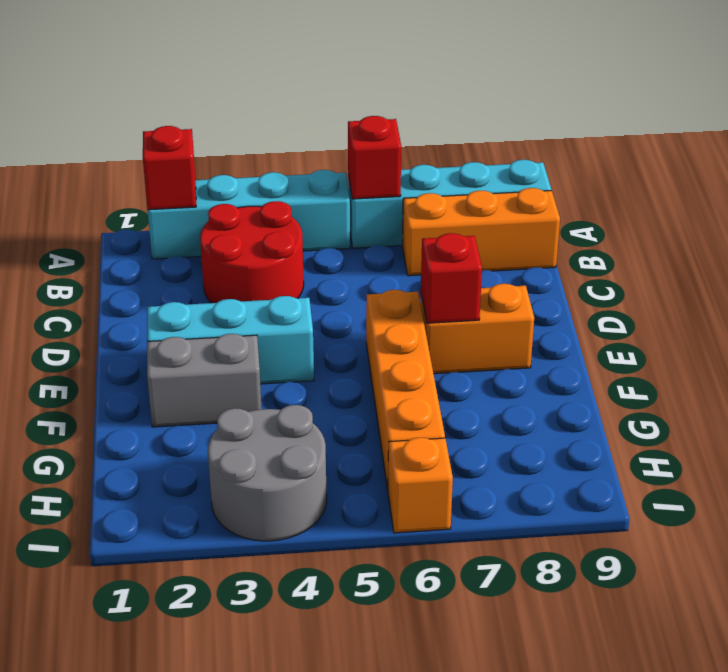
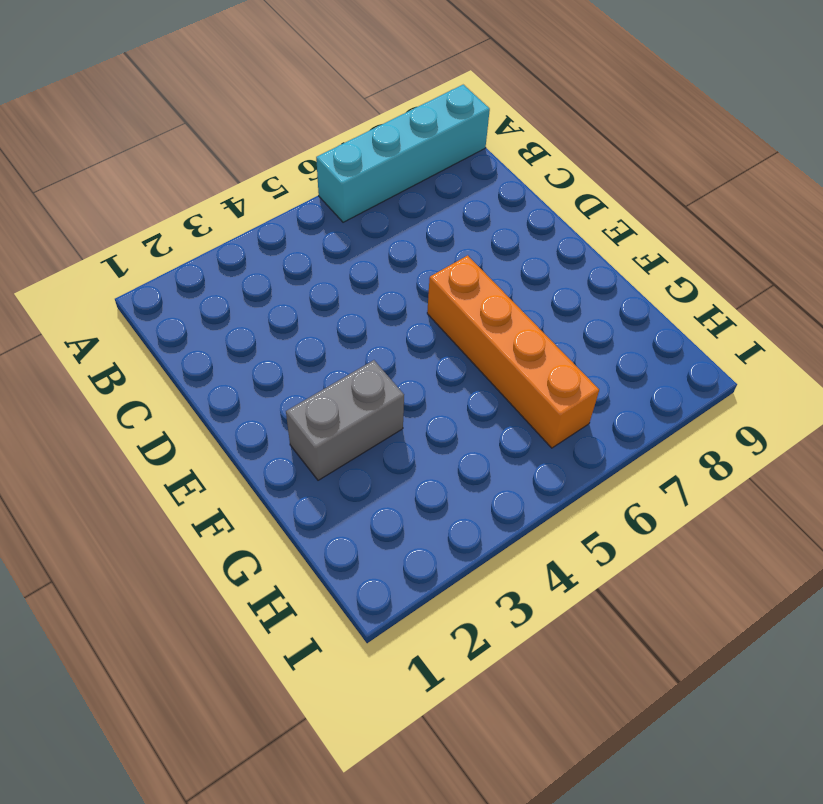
none -> cyan 1x4 brick [148,170,350,259]
none -> red 2x2 round brick [200,201,304,303]
none -> orange 1x3 brick [402,188,560,276]

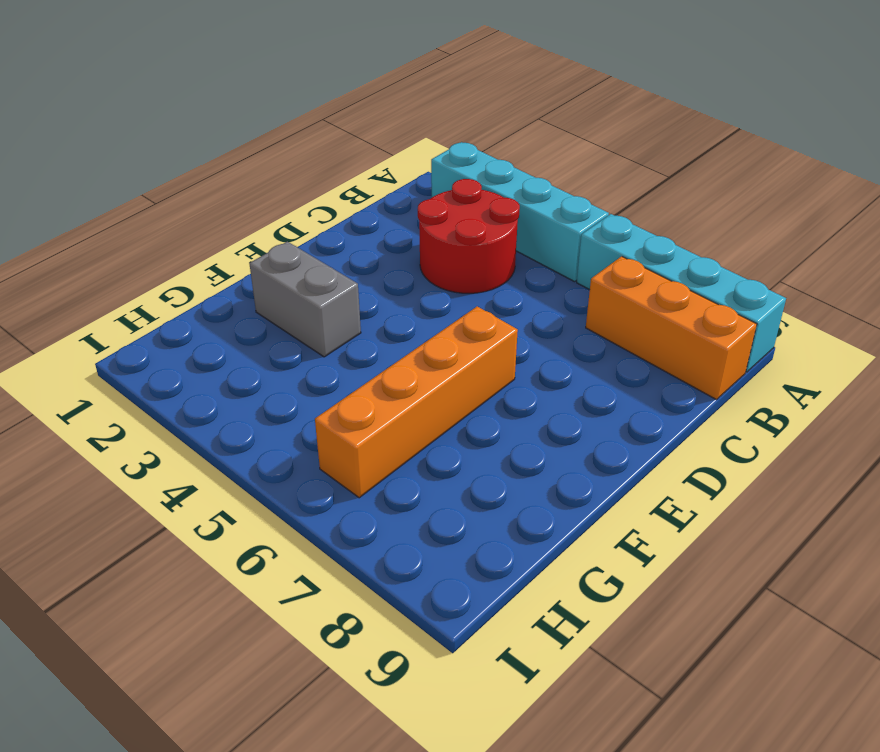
none -> cyan 1x3 brick [147,296,314,384]
none -> orange 1x2 brick [420,284,534,374]
none -> grey 2x2 round brick [208,405,327,541]

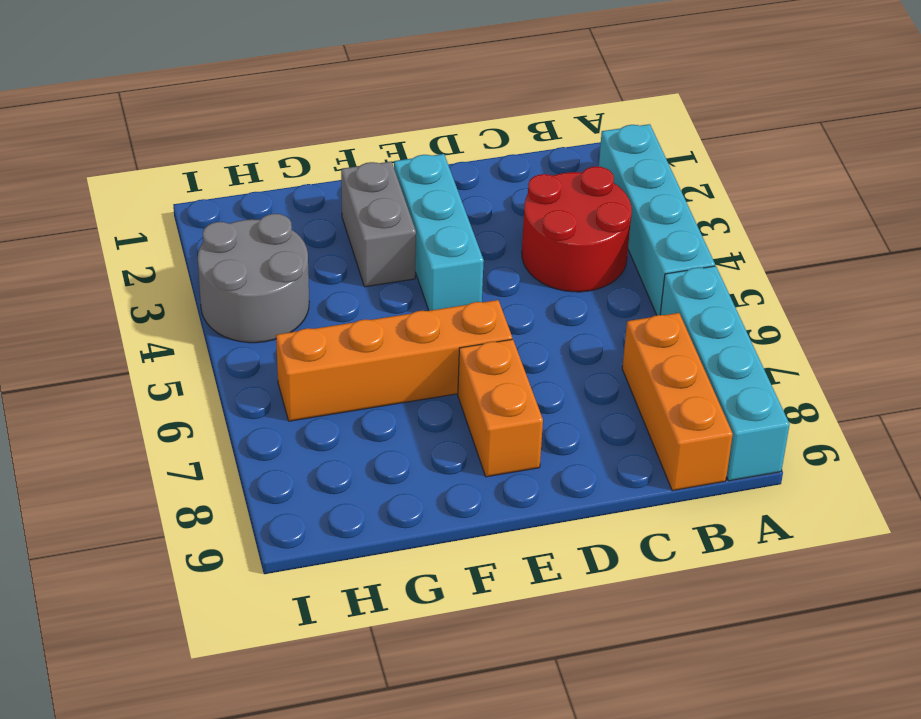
none -> orange 1x1 brick [388,438,453,533]
none -> red 1x1 brick [143,126,196,210]
none -> red 1x1 brick [348,116,401,199]

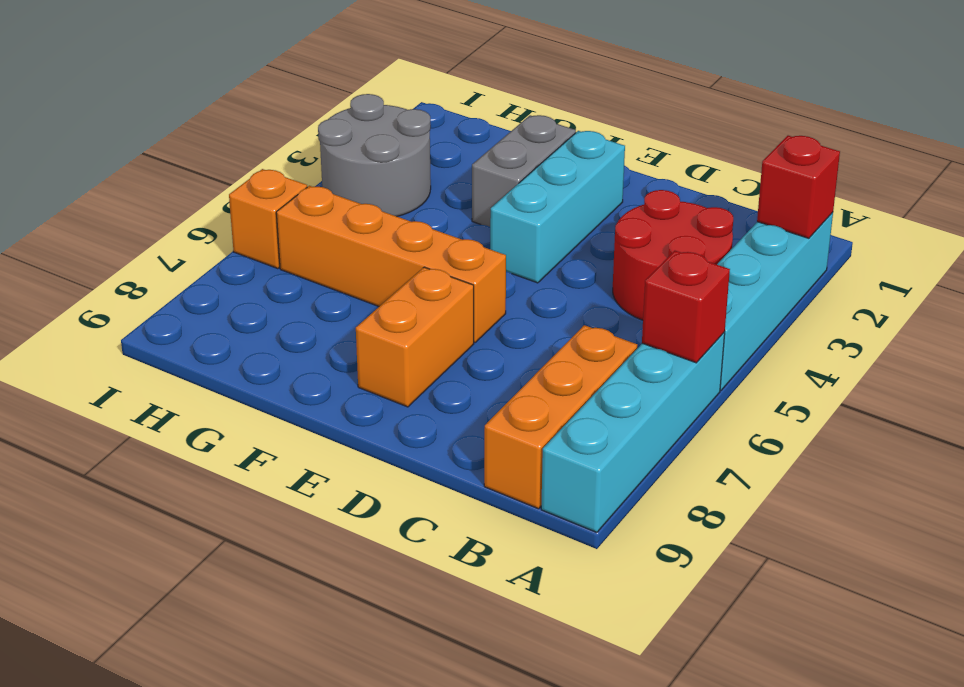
none -> red 1x1 brick [421,233,482,323]

